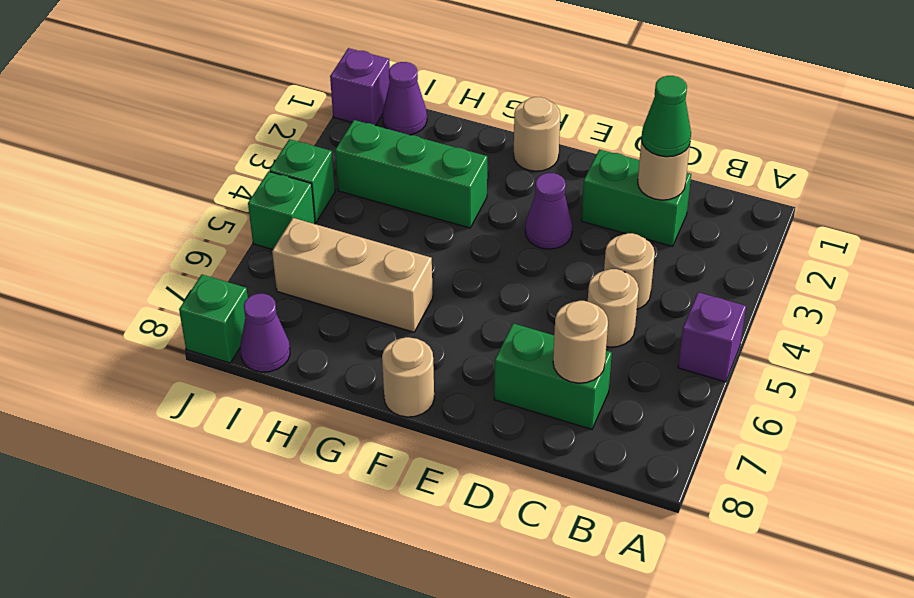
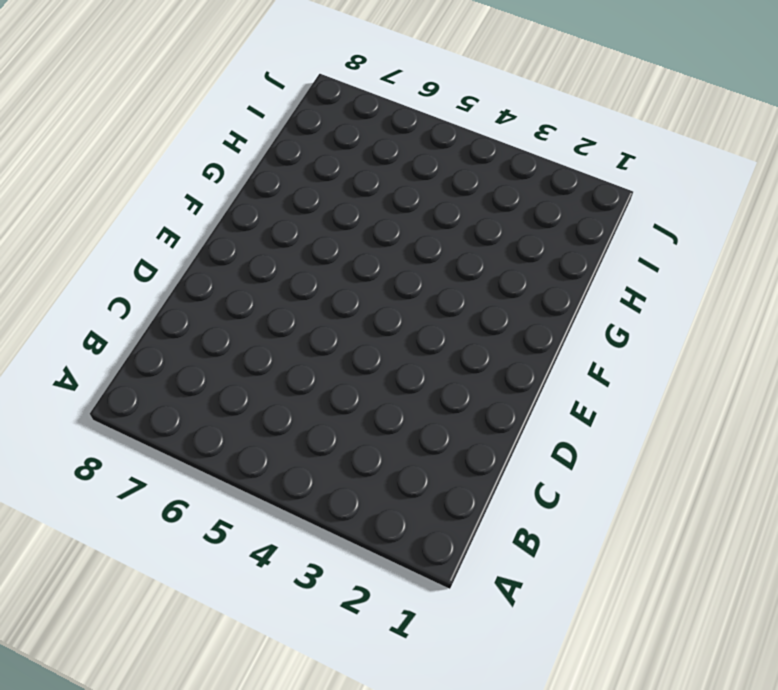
none -> purple 1x1 brick [678,292,746,382]
none -> green 1x2 brick [581,149,691,247]
none -> tan 1x1 round brick [604,233,655,309]

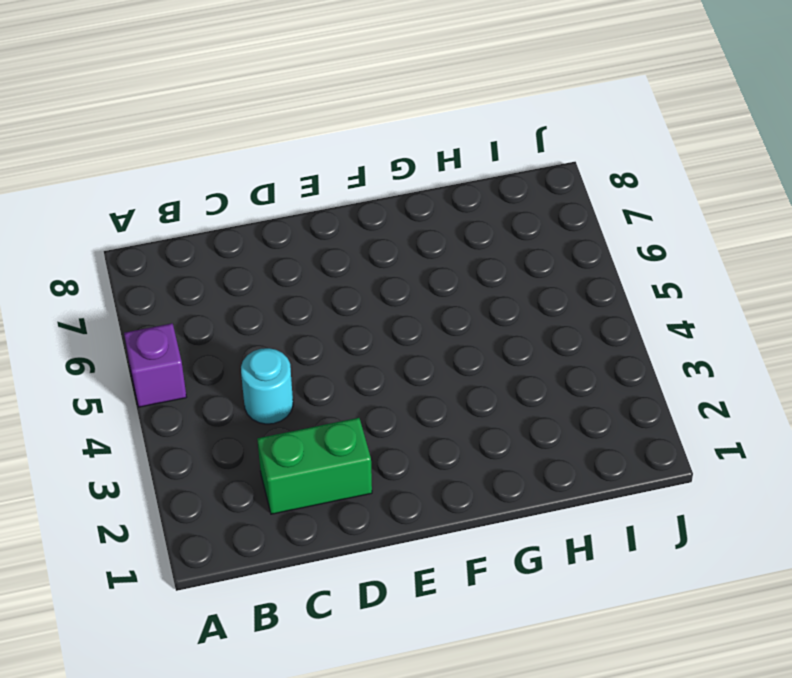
cyan 1x1 round brick [241,348,293,424] -> tan 1x1 round brick [604,233,655,309]
none -> tan 1x1 round brick [588,269,639,347]
none -> green 1x2 brick [494,323,612,429]
none -> purple 1x1 cone [525,173,572,249]

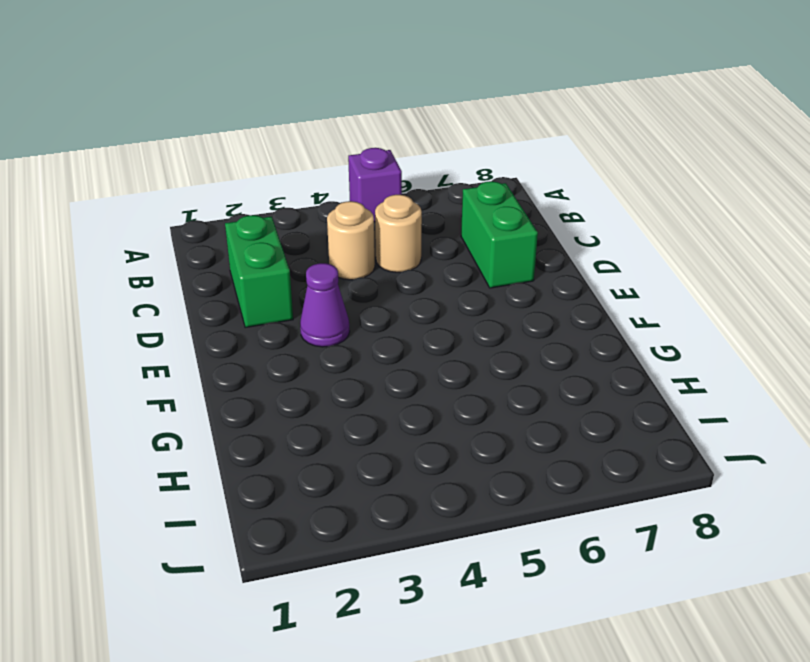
none -> tan 1x1 round brick [514,97,560,171]
none -> tan 1x1 round brick [382,337,434,417]
none -> green 1x3 brick [335,120,487,228]

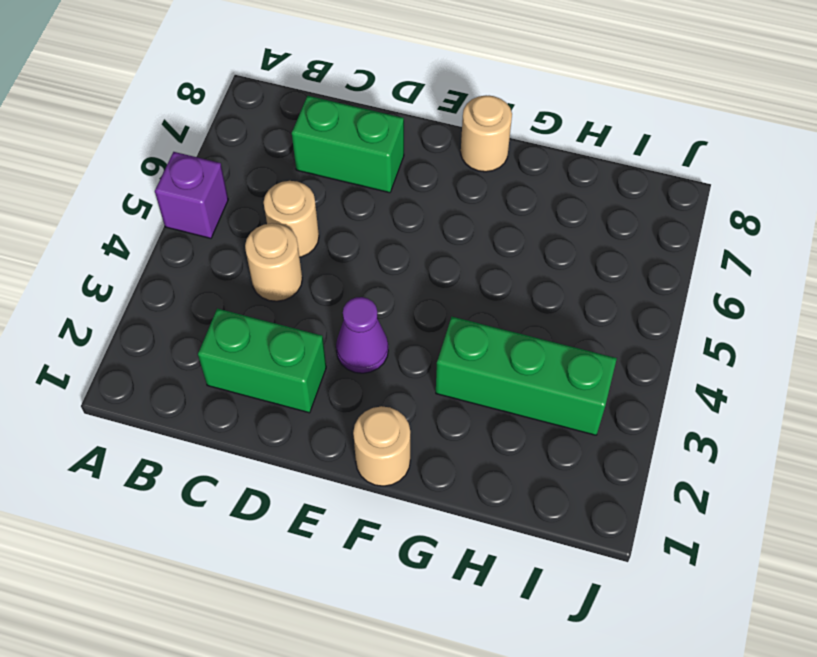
none -> tan 1x3 brick [272,218,433,332]
none -> purple 1x1 cone [383,62,427,135]
none -> purple 1x1 cone [240,294,290,372]

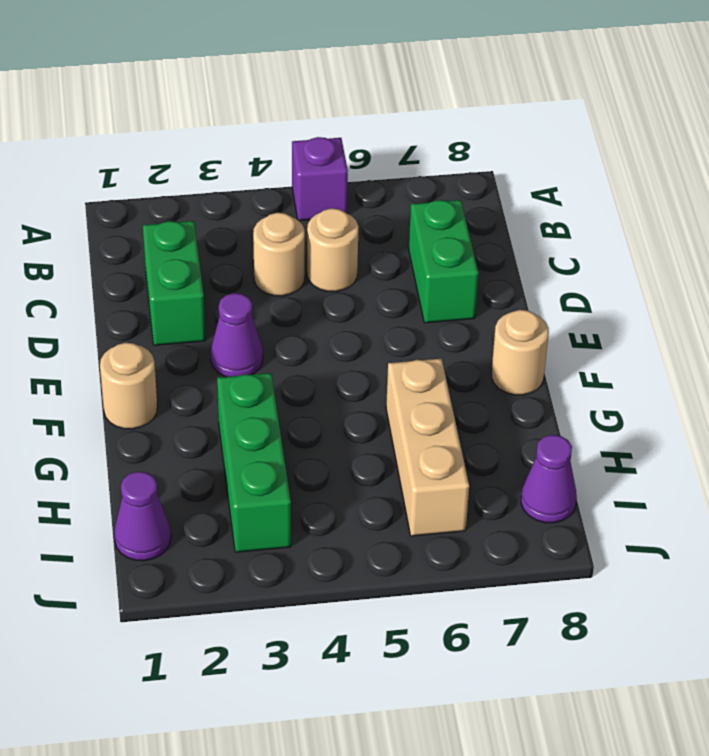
none -> purple 1x1 brick [330,48,390,126]
none -> green 1x1 brick [269,139,335,223]
none -> green 1x1 brick [248,171,315,250]

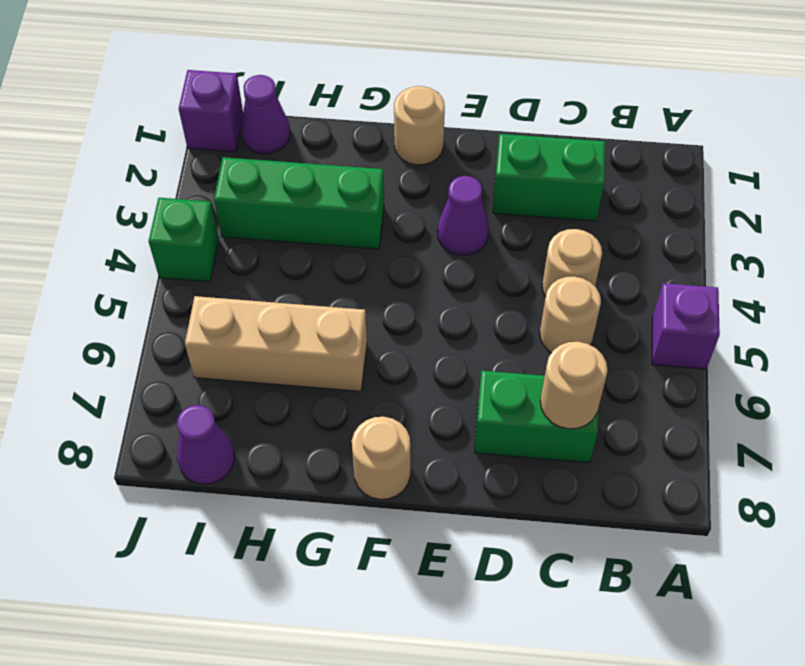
none -> green 1x1 brick [248,171,315,250]
none -> green 1x1 brick [179,275,248,363]
none -> tan 1x1 round brick [638,140,690,200]

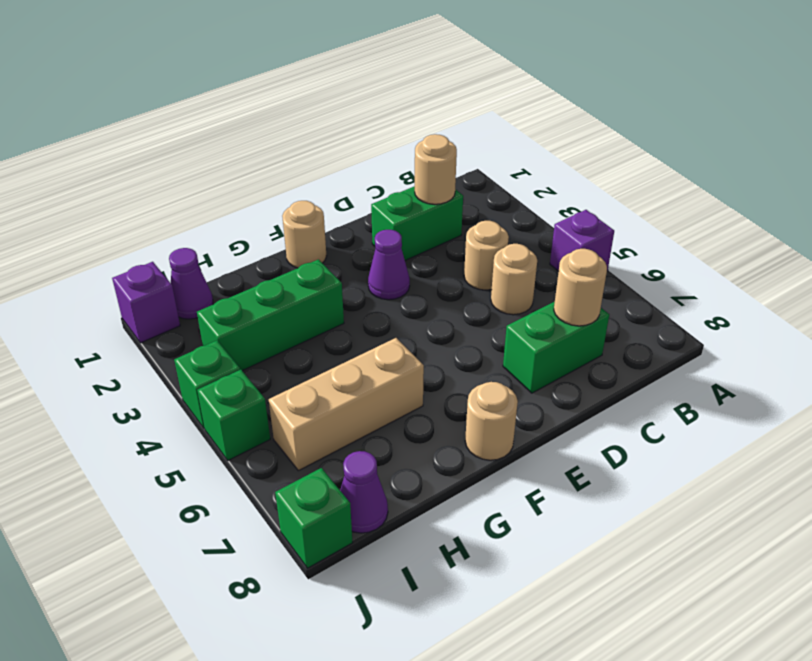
none -> green 1x1 cone [641,76,691,157]

